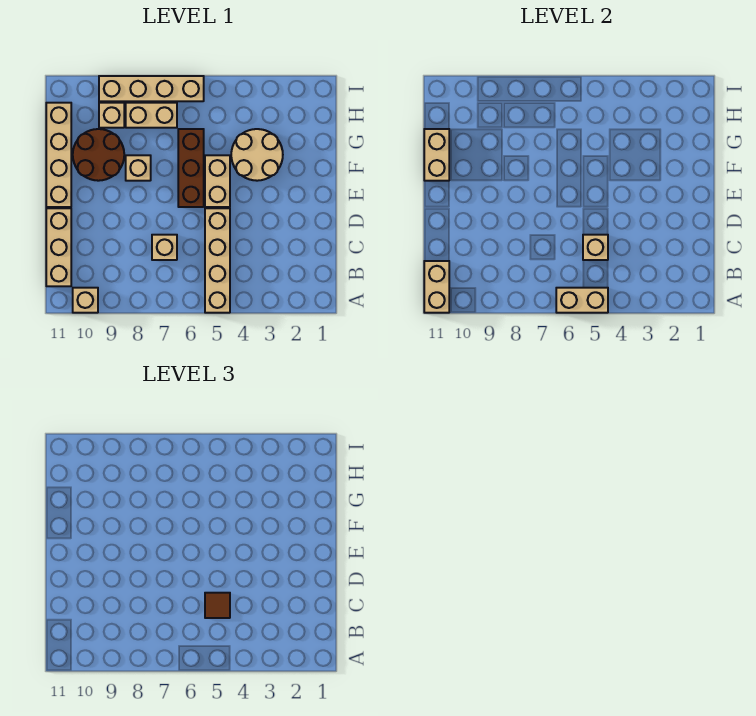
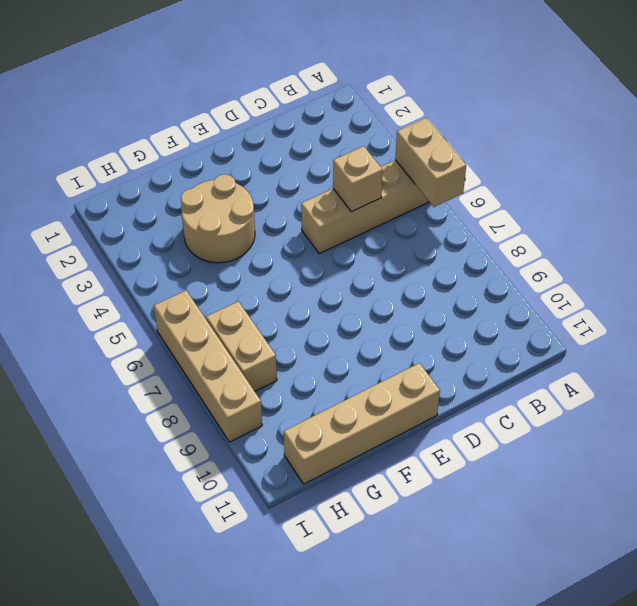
none -> tan 1x1 brick [73,288,98,313]
none -> tan 1x3 brick [46,208,71,286]
none -> tan 1x1 brick [152,235,177,260]

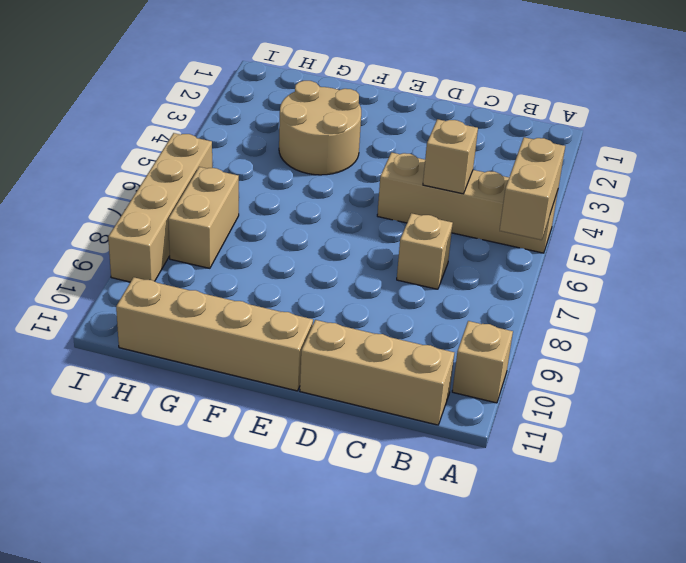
none -> tan 1x2 brick [205,155,230,207]
none -> brown 1x3 brick [178,129,204,207]
none -> tan 1x1 brick [126,155,151,181]

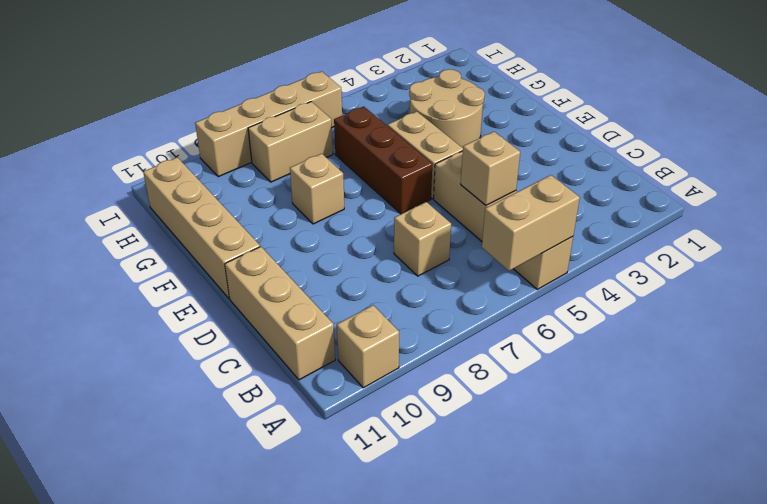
none -> brown 2x2 round brick [73,129,124,181]
none -> tan 1x1 brick [99,103,124,128]
none -> tan 1x2 brick [424,261,449,313]

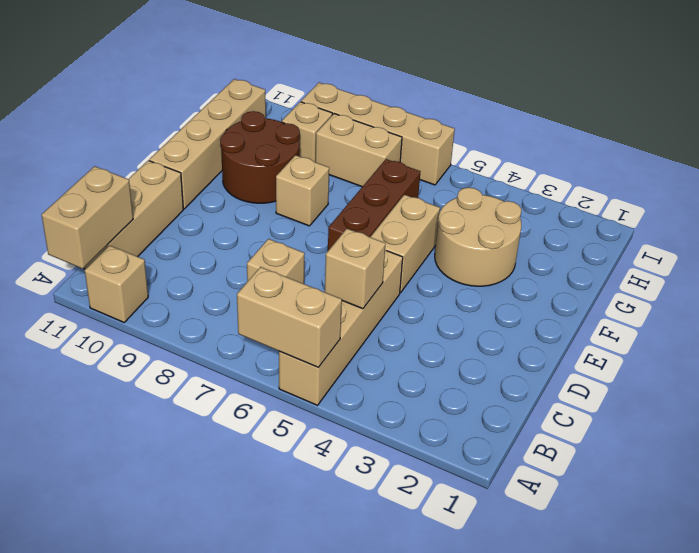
none -> tan 1x2 brick [424,129,449,181]
none -> brown 1x1 tile [205,593,230,618]

